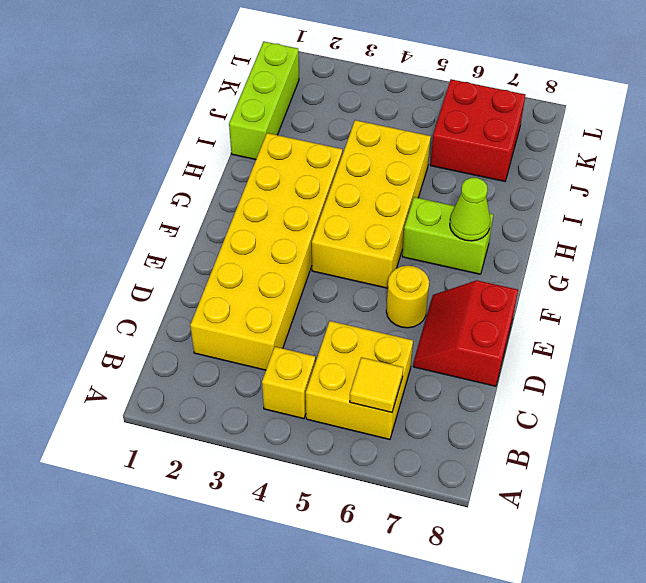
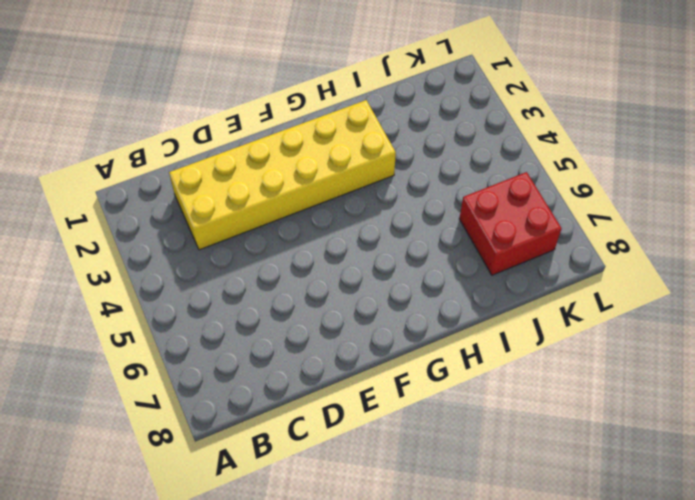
none -> yellow 1x1 brick [262,347,315,419]
none -> yellow 2x2 brick [306,321,413,440]

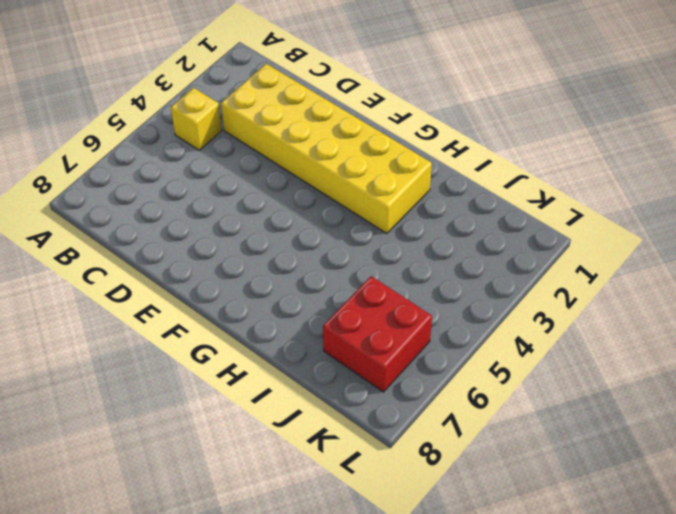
none -> yellow 2x2 brick [306,321,413,440]
none -> red 2x2 slope [413,280,518,386]

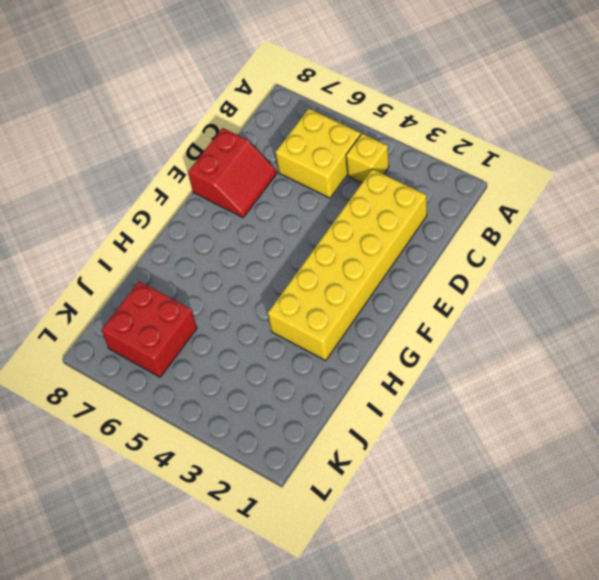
none -> yellow 1x1 round brick [386,266,429,328]
none -> yellow 2x4 brick [312,120,431,288]

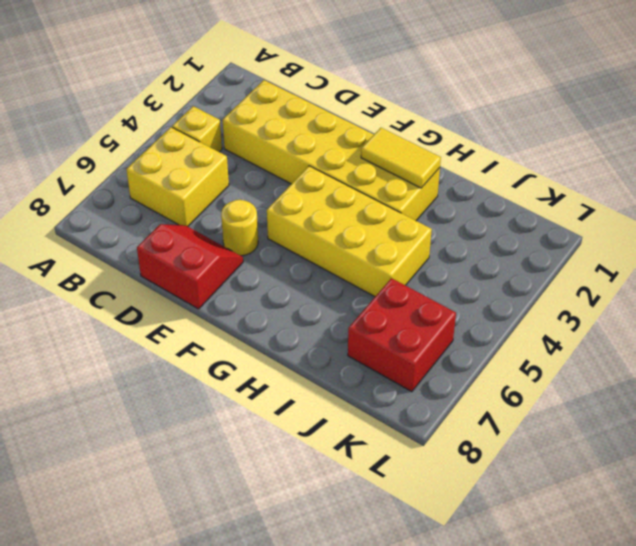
yellow 1x2 tile [361,128,441,188] -> none
none -> lime 1x2 brick [402,197,493,274]
none -> lime 1x3 brick [229,42,299,160]

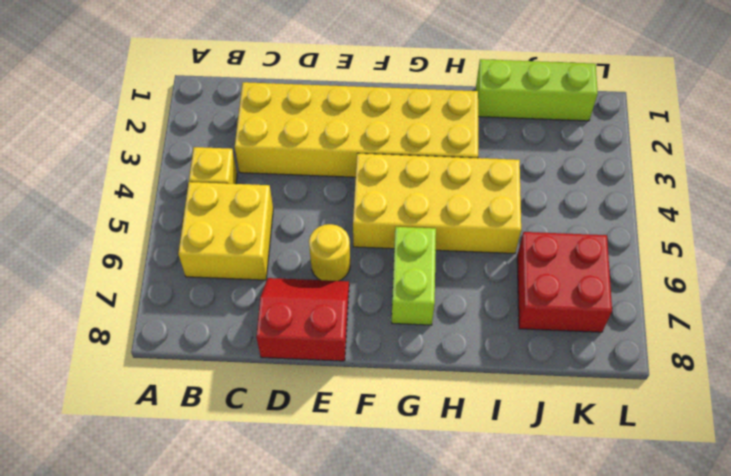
none -> yellow 1x1 tile [350,357,403,412]
none -> lime 1x1 cone [450,178,490,241]

